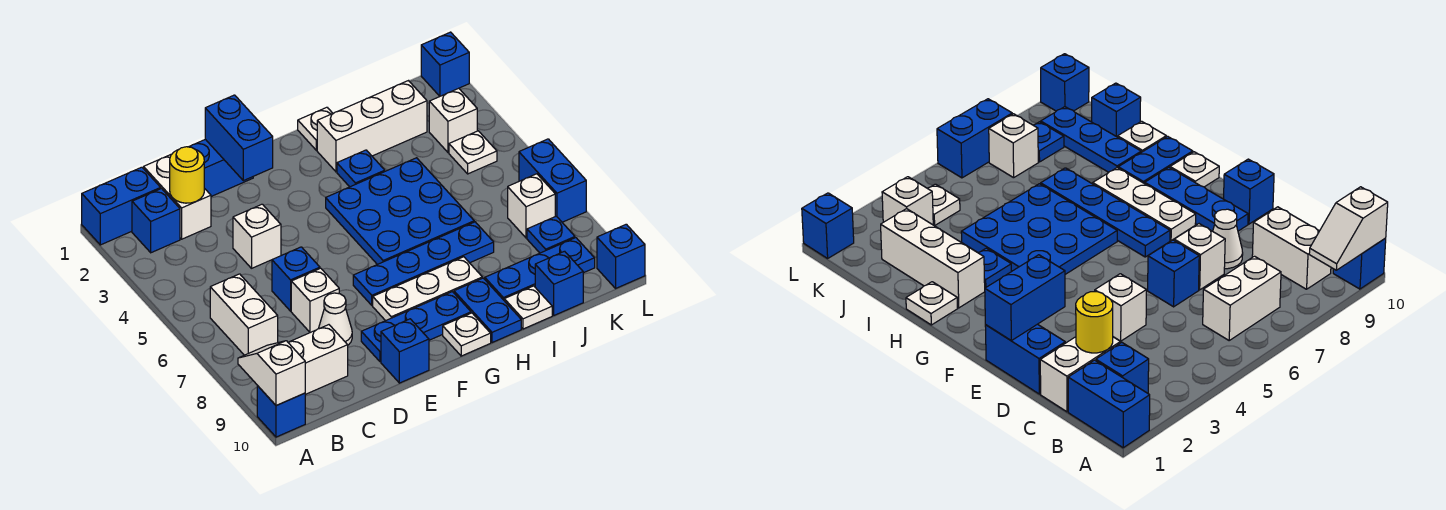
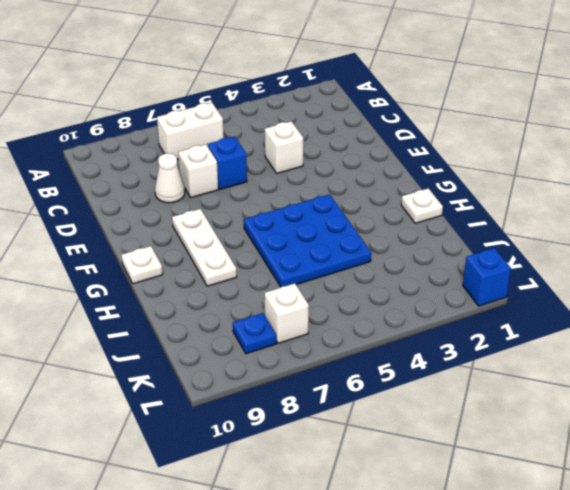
none -> blue 1x2 brick [82,167,161,245]
none -> blue 1x1 brick [257,386,305,437]
none -> blue 1x1 brick [132,189,180,253]
none -> white 1x2 brick [288,325,348,394]

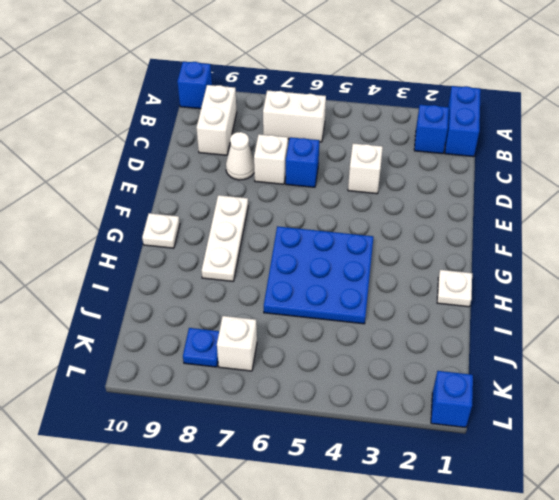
none -> white 1x2 brick [144,154,211,239]
none -> blue 1x2 brick [189,139,253,196]
none -> blue 1x3 plate [361,292,471,362]
none -> blue 1x1 brick [381,319,429,383]

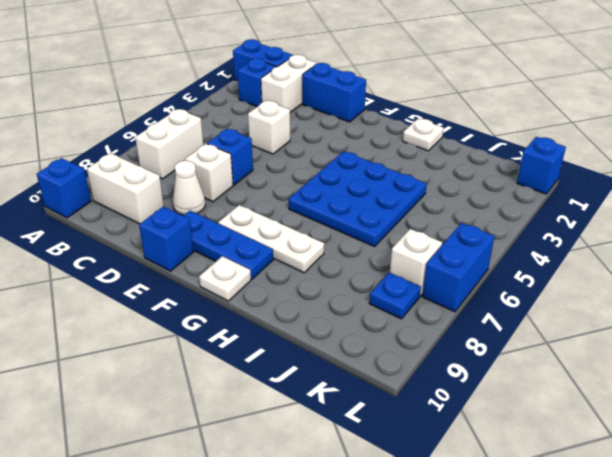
none -> blue 1x4 plate [353,222,494,305]
none -> white 1x3 brick [317,81,427,172]
none -> blue 1x1 plate [337,150,385,187]
none -> blue 1x2 plate [454,278,521,343]

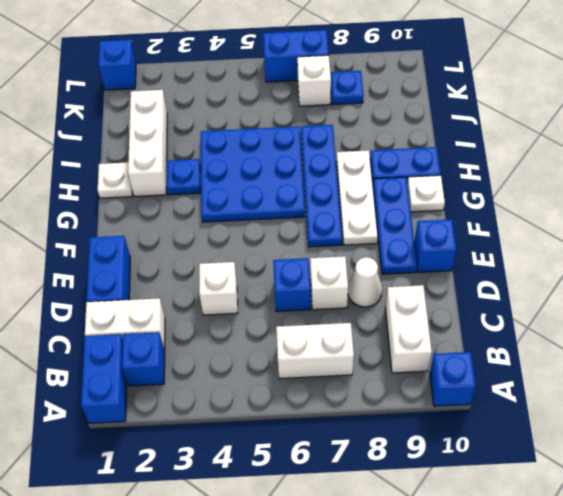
none -> blue 1x3 plate [485,238,595,300]
none -> white 1x1 plate [504,286,552,329]
none -> blue 1x1 brick [535,251,583,315]
none -> white 1x1 brick [429,88,477,153]

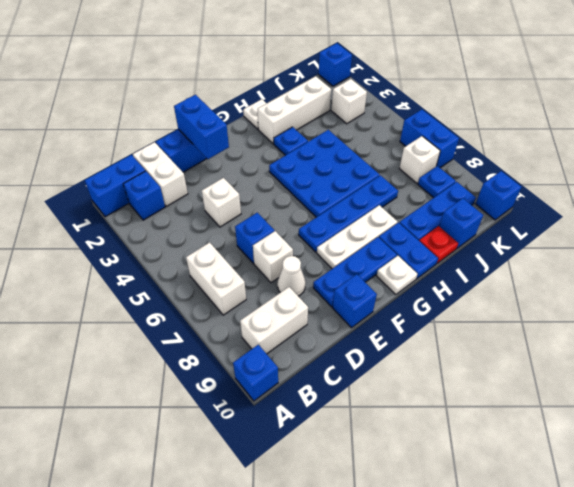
red 1x1 plate [419,226,458,263] -> white 1x1 plate [504,286,552,329]
none -> white 1x1 plate [449,131,497,174]
none -> white 1x2 slope [238,341,305,406]
none -> yellow 1x1 round brick [170,147,204,203]

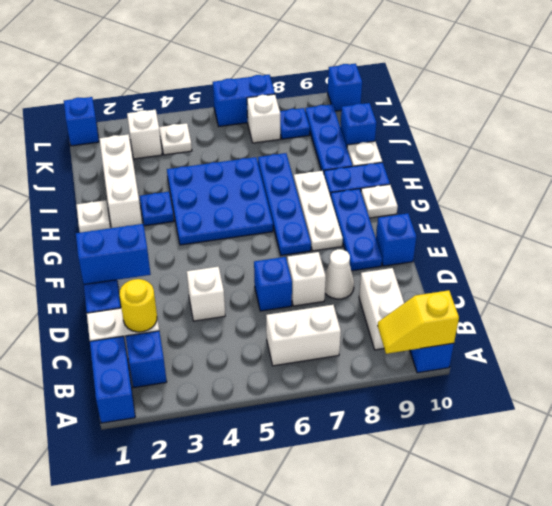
yellow 1x2 slope [377,290,459,354] -> white 1x2 slope [238,341,305,406]

